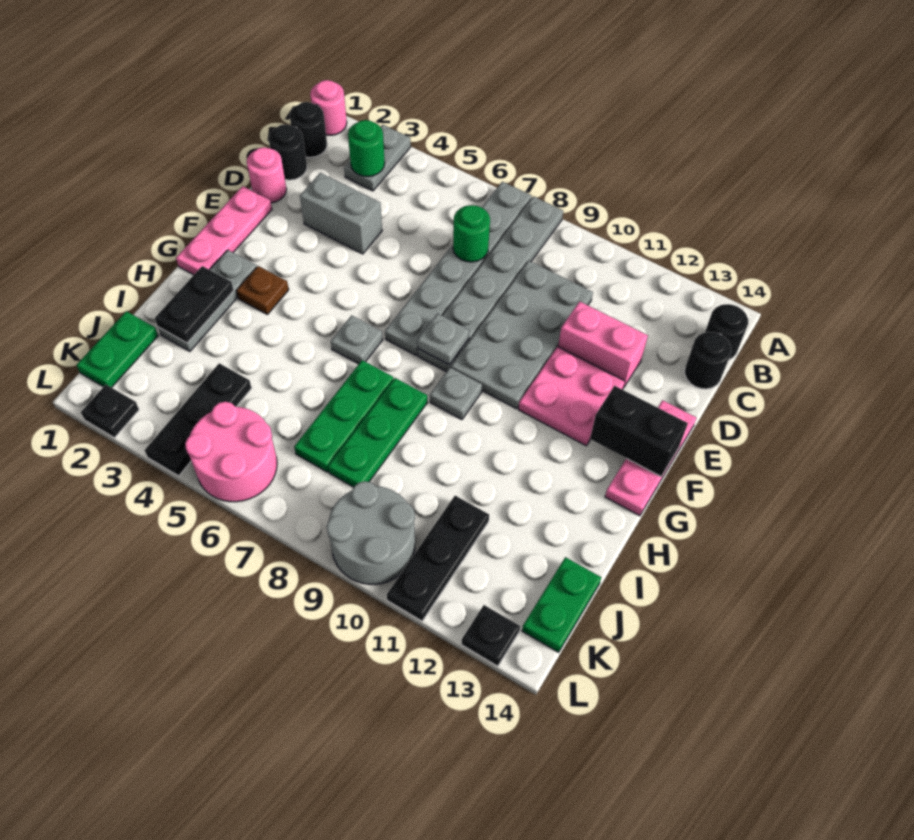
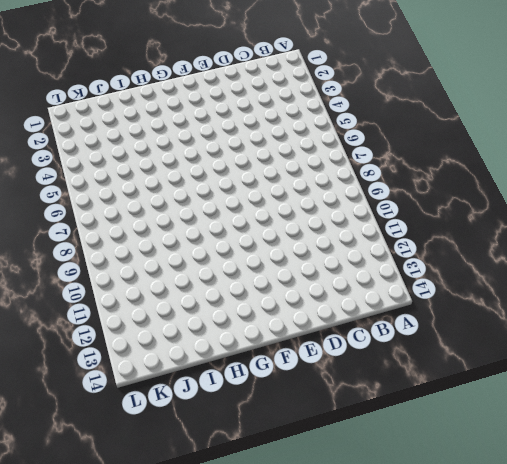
none -> pink 1x1 round brick [310,80,347,135]
none -> grey 1x2 plate [344,125,411,191]
none -> grey 1x6 plate [385,182,532,355]
none -> grey 1x6 plate [418,196,563,372]

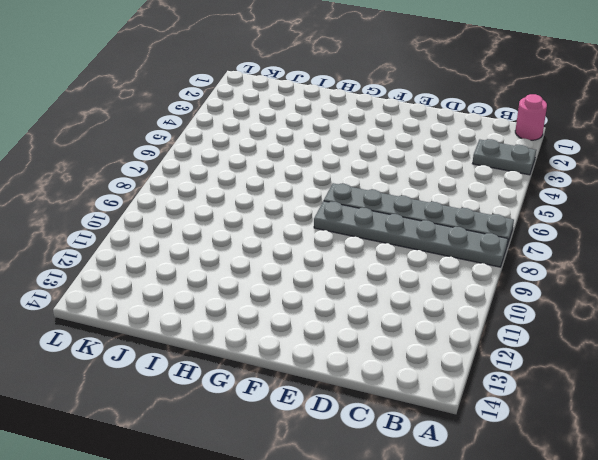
none -> black 1x1 round brick [290,102,327,157]
none -> black 1x1 round brick [705,304,748,359]
none -> black 1x1 round brick [268,124,307,180]
none -> grey 2x4 plate [451,261,593,409]

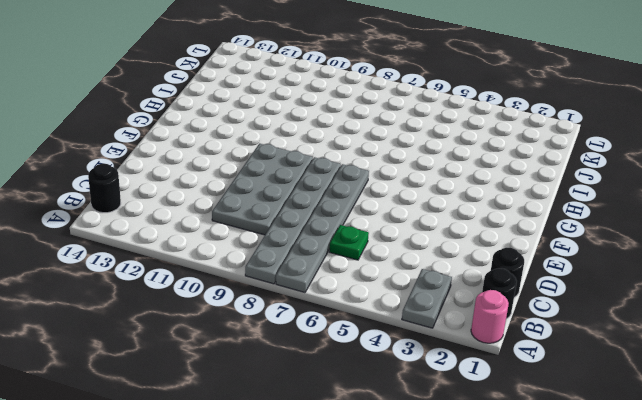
green 1x1 plate [329,225,369,260] -> none
none -> black 1x1 round brick [685,332,731,389]
none -> pink 1x1 round brick [247,147,286,203]
none -> grey 1x2 brick [300,173,382,254]
none -> pink 1x2 brick [558,301,648,387]

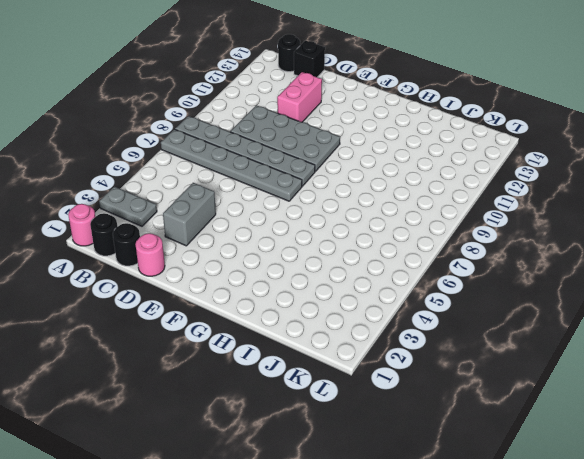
black 1x1 brick [294,41,325,77] -> black 1x1 round brick [685,332,731,389]
none -> pink 1x3 plate [176,186,272,275]
none -> pink 2x2 plate [518,347,625,446]
none -> pink 1x3 plate [605,400,696,516]
none -> grey 1x3 plate [158,250,257,351]

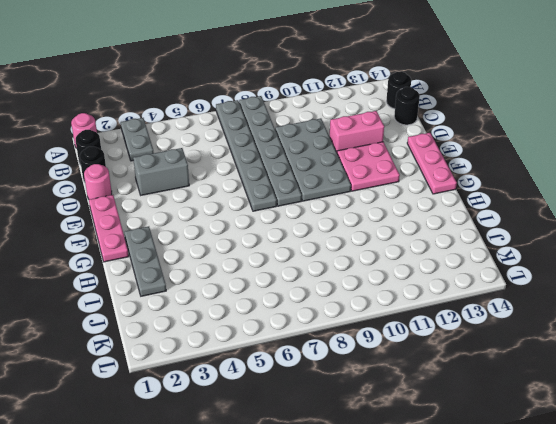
none -> brown 1x1 plate [236,266,289,314]
none -> grey 1x1 plate [331,315,383,364]
none -> grey 1x1 plate [430,368,482,420]
none -> green 1x3 plate [294,360,394,472]

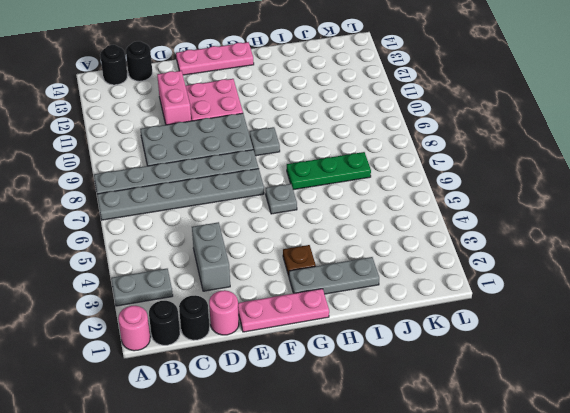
none -> green 1x3 plate [328,378,427,487]
none -> green 1x2 plate [77,311,158,388]
none -> black 1x3 plate [145,363,251,476]
none -> black 1x3 plate [387,496,489,621]

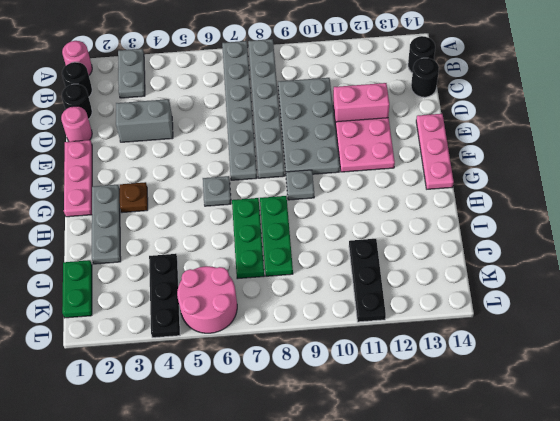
none -> green 1x2 plate [522,557,601,652]
none -> grey 2x2 round brick [327,481,415,584]
none -> black 1x1 plate [81,385,139,438]
none -> black 1x1 plate [461,605,520,666]

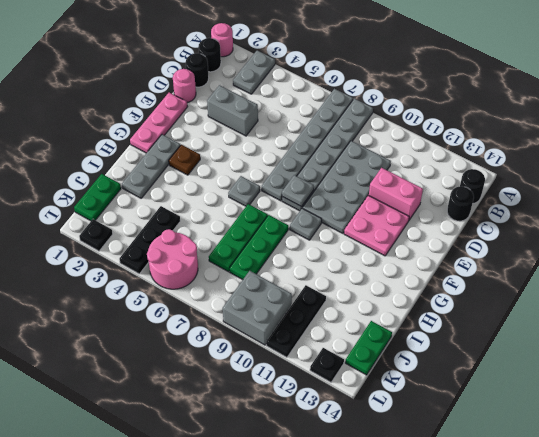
grey 2x2 brick [223,271,292,345] -> grey 2x2 round brick [327,481,415,584]
none -> pink 1x3 plate [605,400,696,516]
none -> green 1x1 round brick [348,120,385,177]
none -> green 1x1 round brick [453,205,490,262]
none -> black 1x2 brick [590,386,688,477]

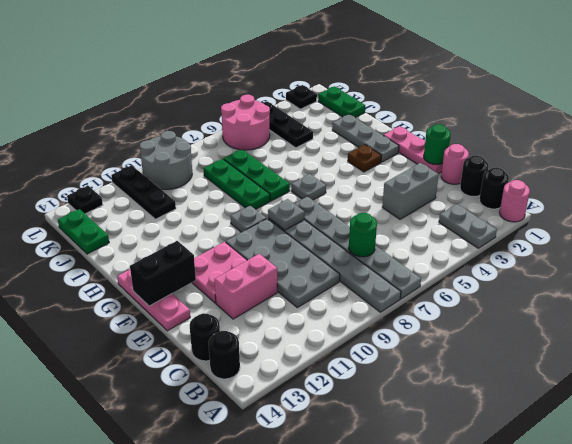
green 1x1 round brick [424,124,451,165] -> green 1x1 round brick moved to [348,120,385,177]
none -> black 1x2 plate [155,266,234,343]

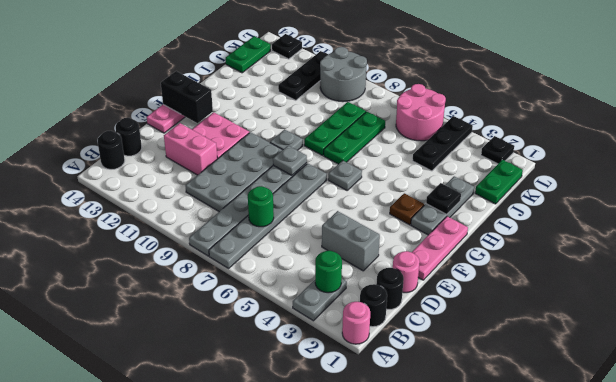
black 1x1 plate [426,183,461,214] -> black 1x2 plate [155,266,234,343]

